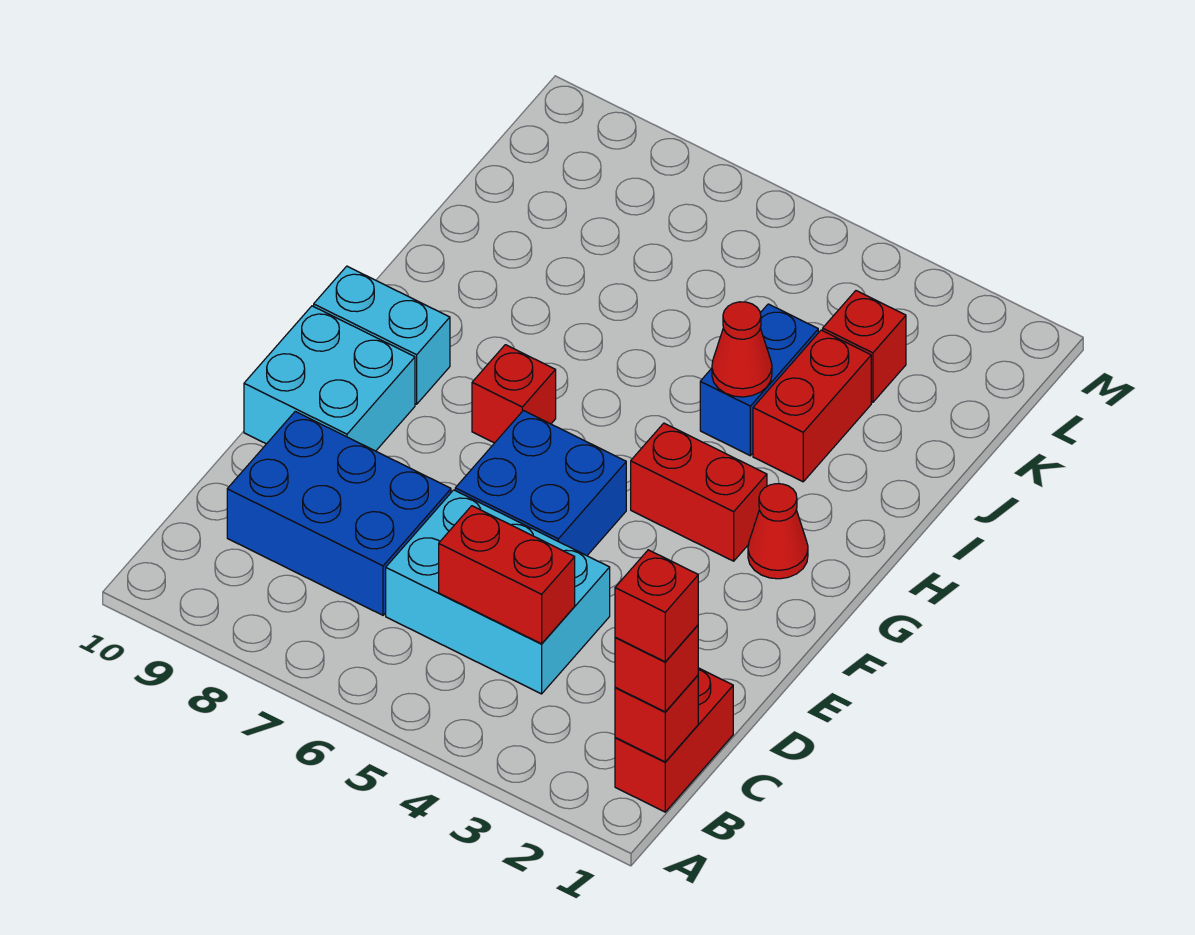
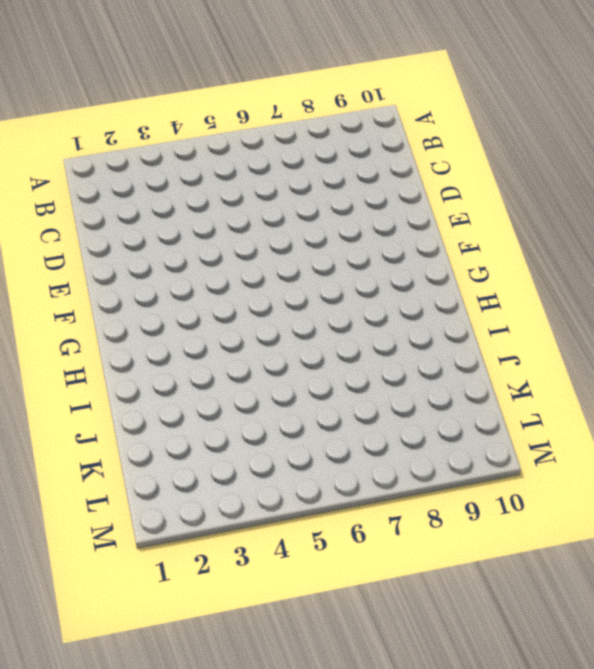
none -> red 1x2 brick [615,668,733,812]
none -> cyan 2x3 brick [386,490,610,694]
none -> blue 2x3 brick [227,411,451,615]

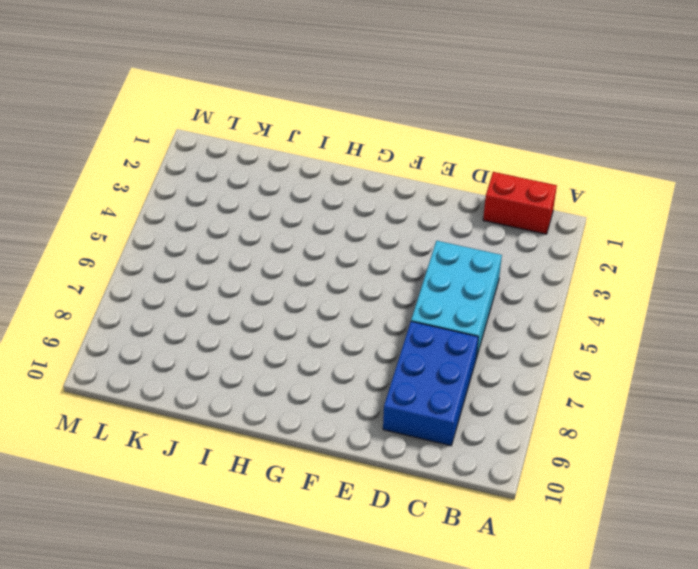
none -> blue 2x2 brick [455,410,626,556]
none -> cyan 2x2 brick [244,306,415,451]
none -> red 1x1 cone [748,484,808,579]

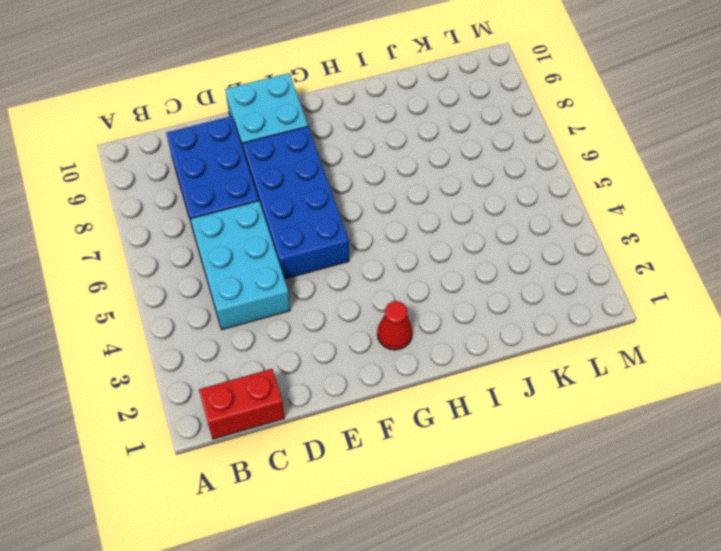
blue 2x4 brick [243,127,349,279] -> blue 2x2 brick [455,410,626,556]
none -> red 1x2 brick [631,423,767,561]
none -> red 1x1 brick [472,345,556,443]
none -> cyan 1x2 brick [314,266,450,404]

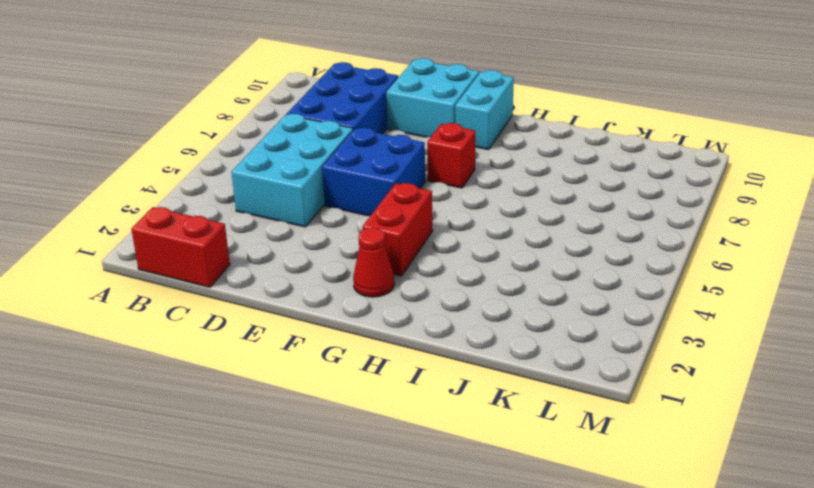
none -> red 1x2 brick [753,330,871,482]
none -> blue 1x2 brick [700,304,818,456]
none -> red 1x1 brick [823,291,906,402]

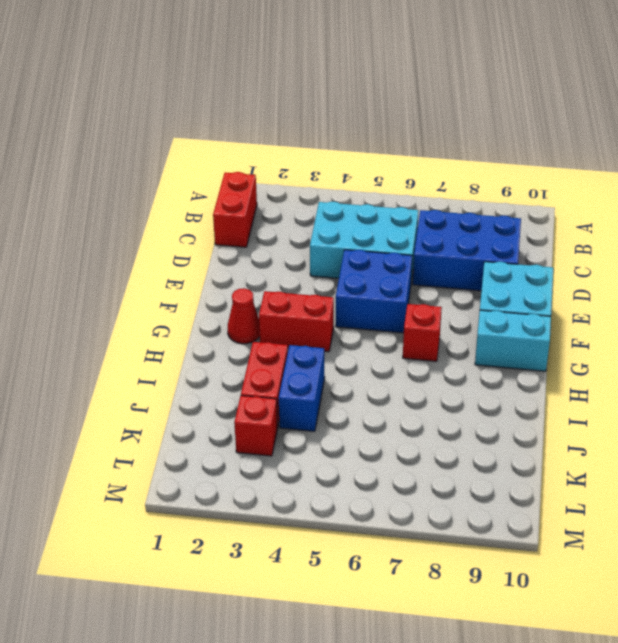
none -> red 1x1 brick [615,675,698,762]
none -> red 1x2 brick [439,506,575,644]
none -> red 1x1 cone [712,302,772,397]

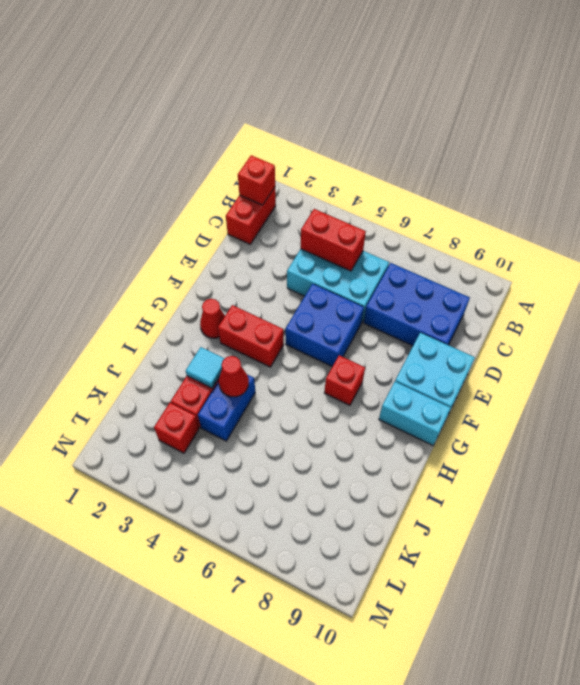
cyan 1x1 tile [186,347,225,388] -> none
none -> red 1x1 brick [615,625,698,712]
none -> red 1x1 brick [615,550,698,662]

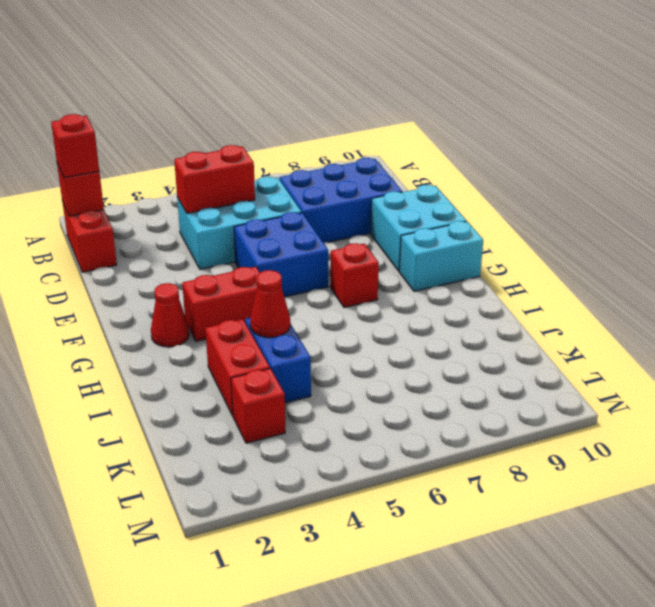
none -> red 1x1 brick [615,550,698,662]

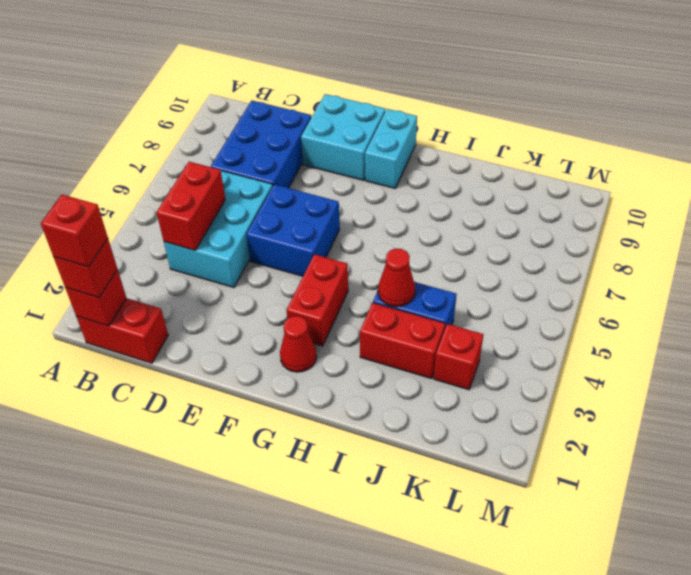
none -> red 1x1 brick [472,345,556,443]

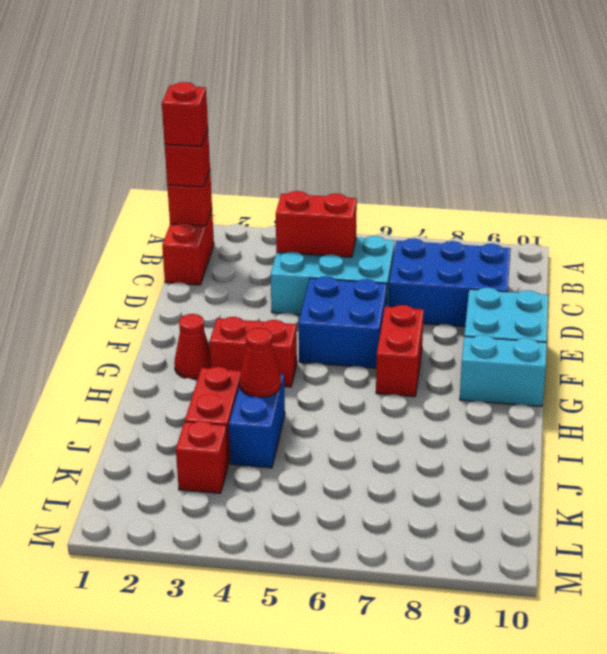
red 1x2 brick [376,305,424,397] -> red 1x1 brick [472,345,556,443]

